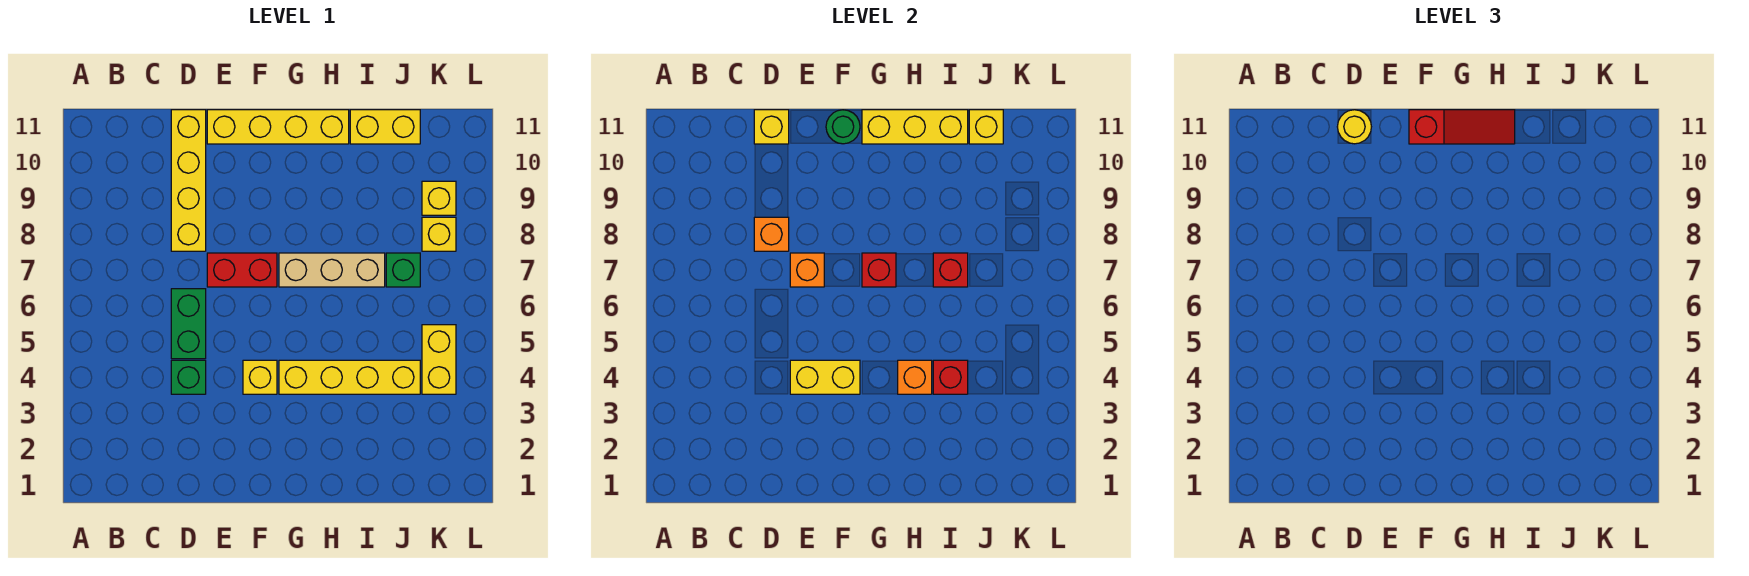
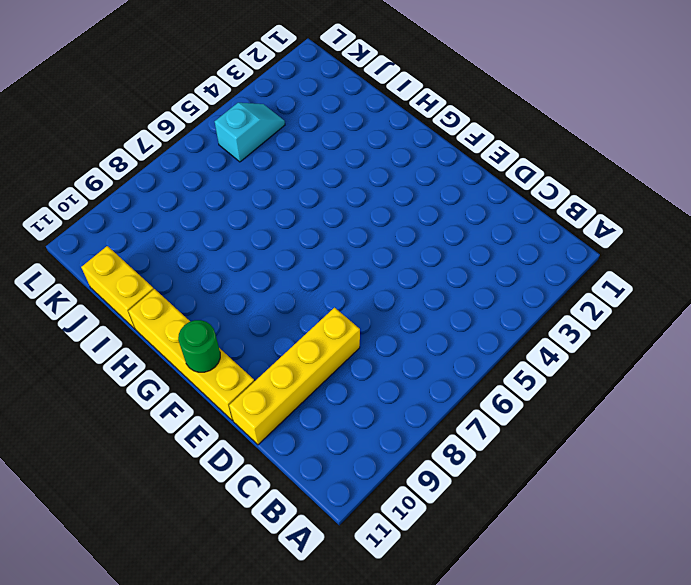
cyan 1x2 slope [215,103,285,162] -> yellow 1x2 brick [422,325,456,394]
none -> green 1x1 brick [171,360,206,394]
none -> green 1x2 brick [171,289,206,359]
none -> red 1x2 brick [207,253,277,287]

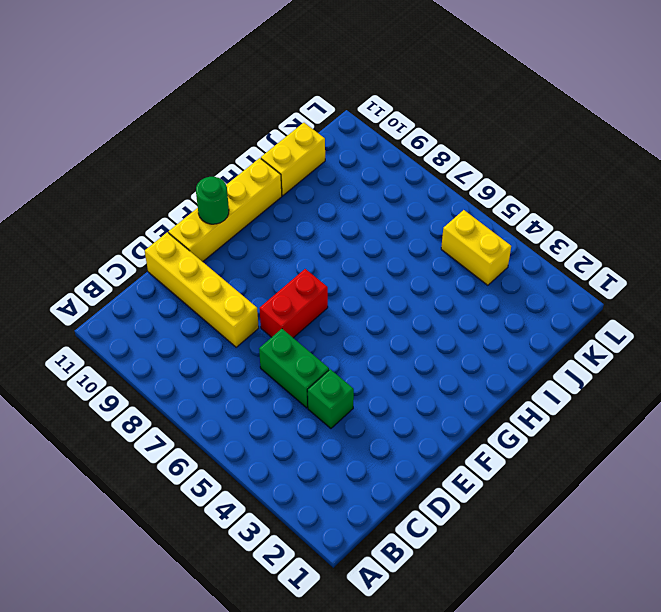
none -> yellow 1x1 brick [243,360,277,394]
none -> yellow 1x4 brick [279,360,420,394]
none -> tan 1x3 brick [279,253,385,287]

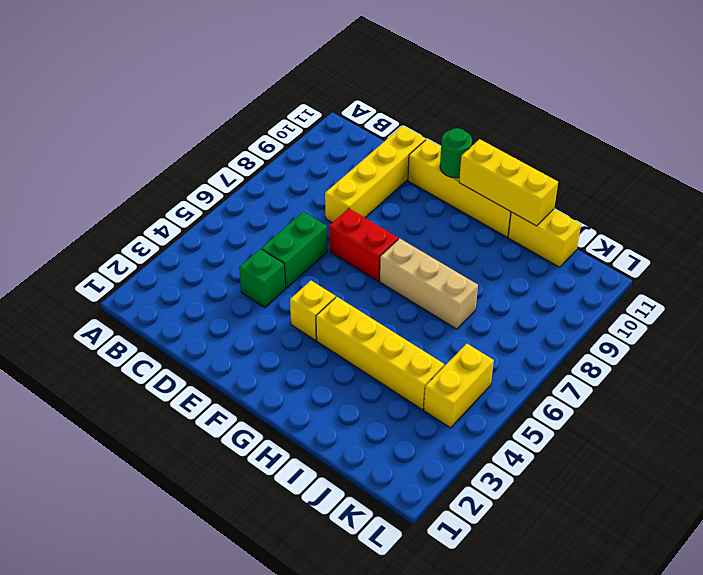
none -> green 1x1 brick [386,253,420,287]
none -> yellow 1x1 brick [422,217,456,251]
none -> yellow 1x1 brick [422,181,456,215]

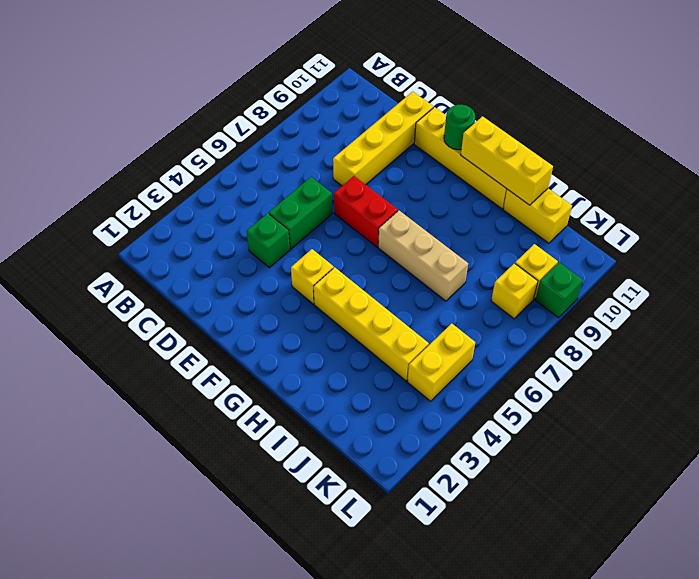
green 1x1 brick [535,262,583,318] -> green 1x1 brick moved to [386,253,420,287]
none -> orange 1x1 brick [754,217,789,251]
none -> yellow 1x1 brick [754,110,789,144]
none -> yellow 1x2 brick [790,360,860,394]

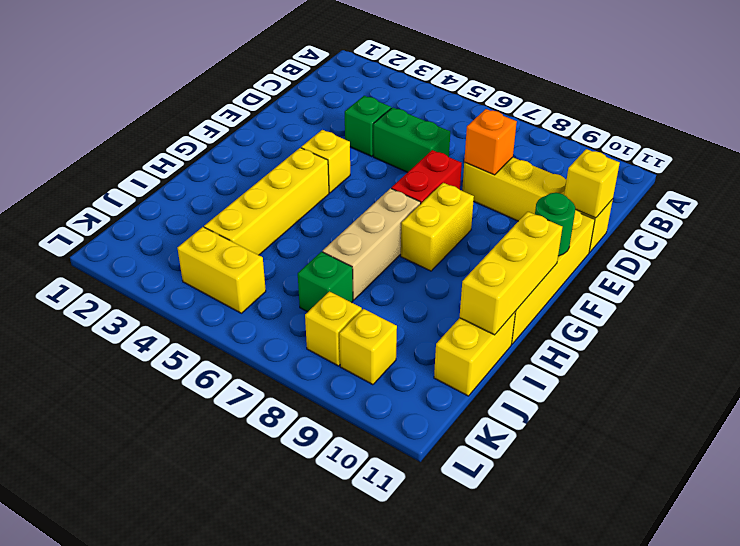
yellow 1x2 brick [401,183,474,271] -> yellow 1x2 brick moved to [790,360,860,394]
none -> orange 1x1 brick [790,253,824,287]
none -> red 1x1 brick [862,253,896,287]
none -> orange 1x1 brick [898,360,932,394]

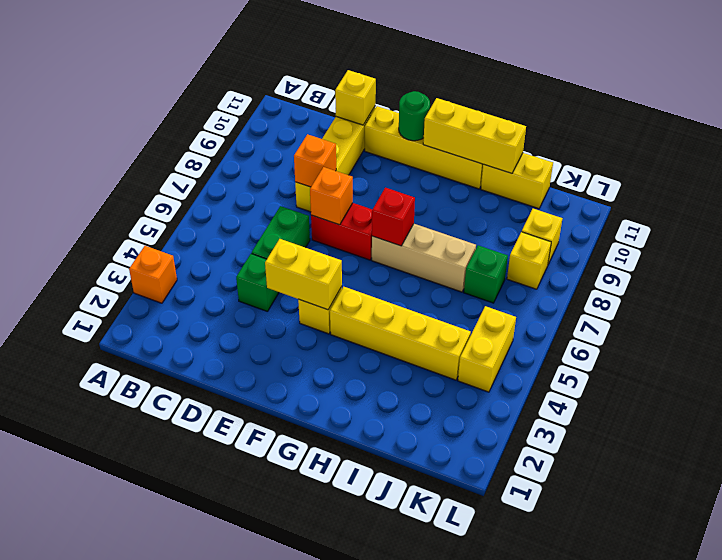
orange 1x1 brick [129,246,177,303] -> orange 1x1 brick moved to [898,360,932,394]
none -> red 1x1 brick [933,360,968,394]
none -> red 1x1 brick [933,253,968,287]
none -> yellow 1x1 brick [969,110,1003,144]

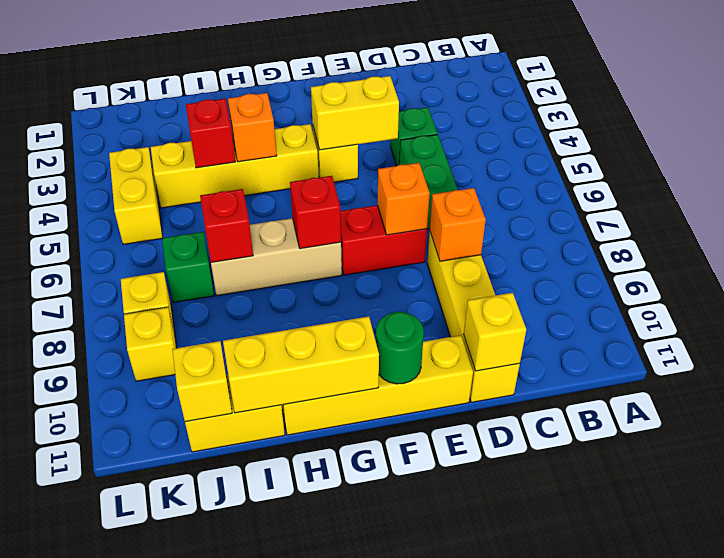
none -> yellow 1x1 round brick [1337,110,1371,144]
none -> red 1x3 slope [1409,110,1515,144]

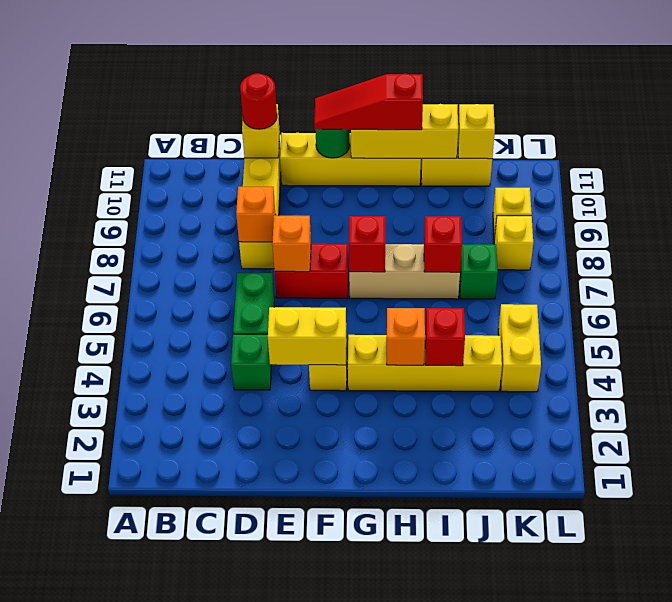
red 1x1 round brick [240,73,277,129] -> yellow 1x1 round brick [1337,110,1371,144]
red 1x3 slope [314,74,423,130] -> red 1x3 slope turned to [1409,110,1515,144]

